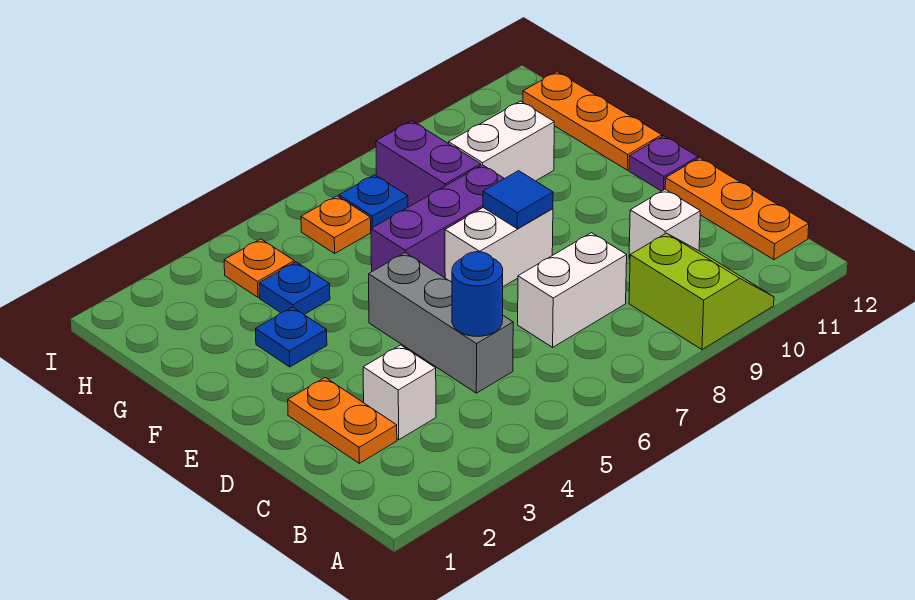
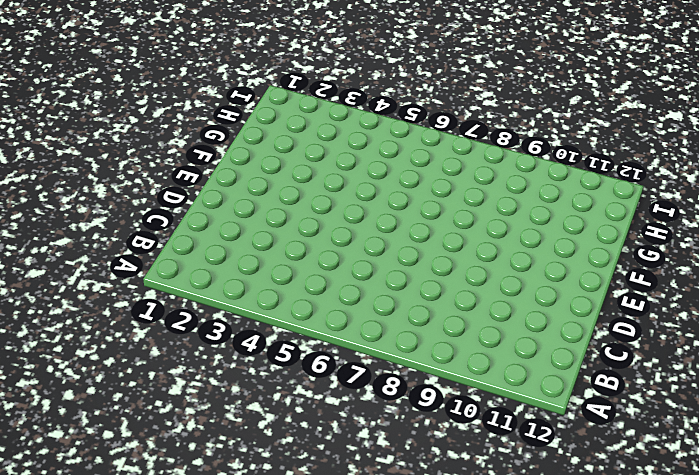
none -> lime 2x2 slope [629,233,774,350]
none -> orange 1x3 plate [665,158,809,260]
none -> orange 1x2 plate [288,377,397,463]

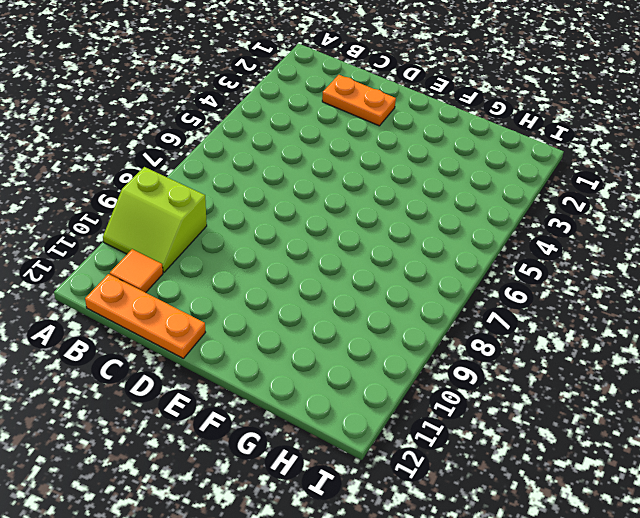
orange 1x1 tile [110,249,163,293] -> none
none -> white 1x1 brick [363,345,436,440]
none -> grey 1x3 brick [369,253,513,393]
none -> white 1x2 brick [518,233,627,347]

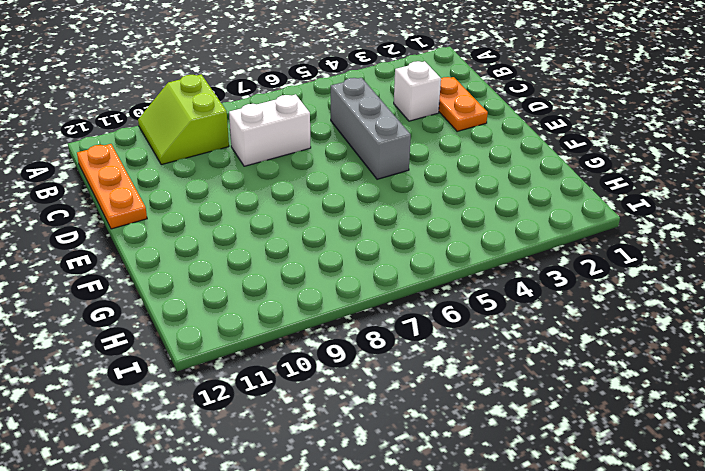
none -> white 1x1 brick [629,189,700,259]
none -> white 1x2 brick [445,208,553,287]
none -> purple 1x1 plate [629,136,698,191]

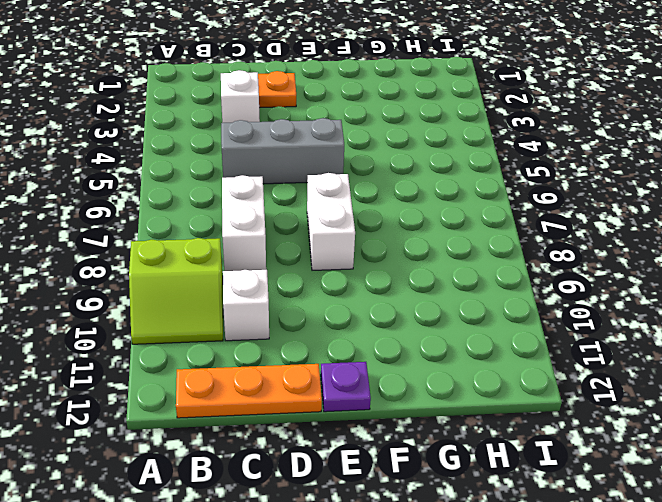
none -> blue 1x1 plate [256,307,327,367]
none -> purple 1x3 brick [371,165,504,277]
none -> orange 1x3 plate [523,72,662,170]

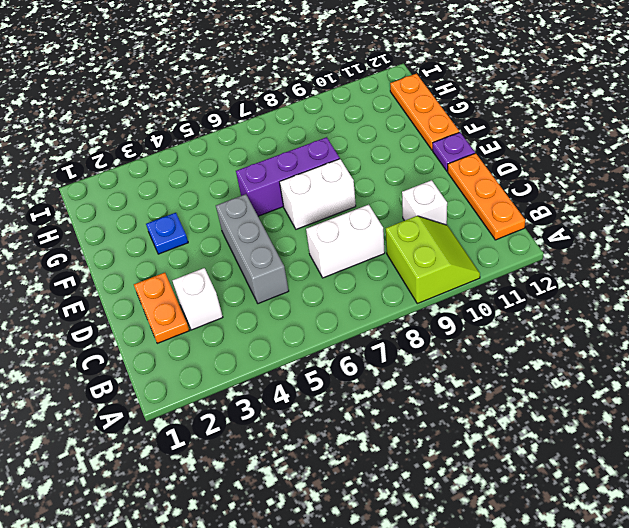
none -> blue 1x1 plate [259,262,330,314]
none -> purple 1x2 brick [376,121,481,207]
none -> white 1x2 brick [449,101,554,181]

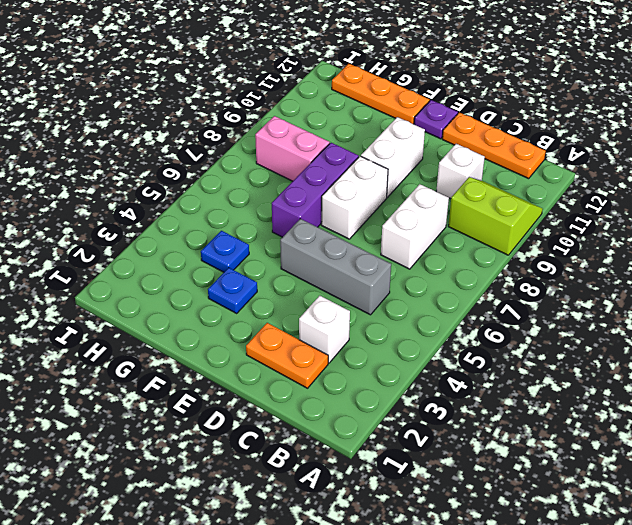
white 1x2 brick [361,117,425,197] -> white 1x2 brick moved to [449,101,554,181]
pink 1x2 brick [255,116,330,181] -> purple 1x2 brick [376,121,481,207]
none -> orange 1x1 plate [224,239,294,297]
none -> orange 1x1 plate [301,196,371,253]
none -> blue 1x1 plate [339,175,408,228]

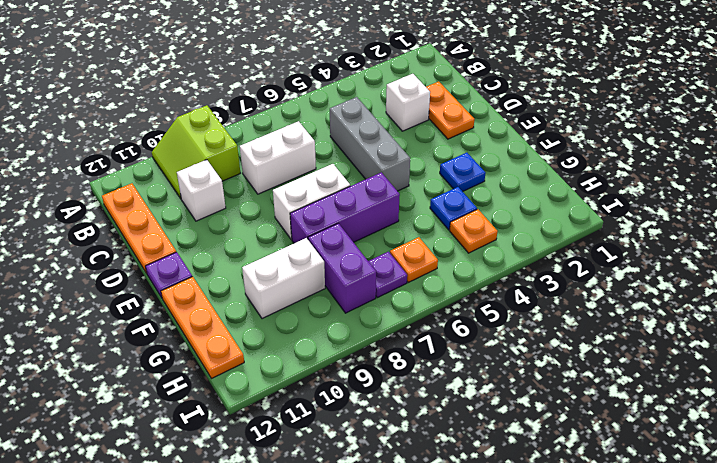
purple 1x1 plate [368,252,407,298] -> blue 1x1 plate [339,175,408,228]
none -> blue 1x1 round brick [452,252,503,336]
none -> blue 1x1 tile [483,171,553,229]

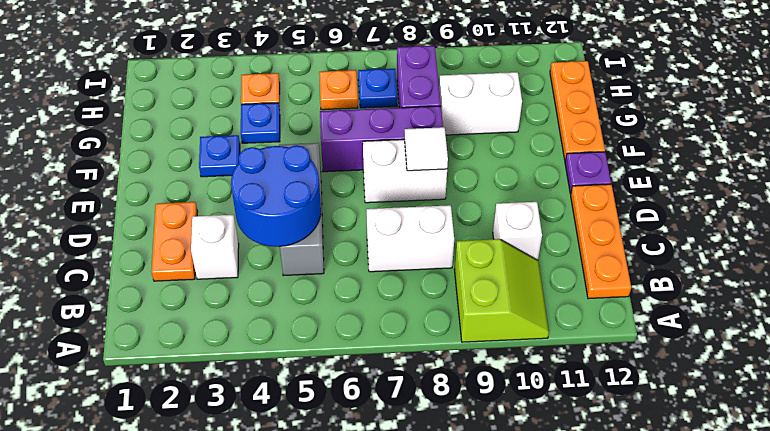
blue 2x2 round brick [231,145,321,247] -> blue 1x1 round brick [452,252,503,336]
white 1x1 tile [405,127,448,171] -> blue 1x1 tile [483,171,553,229]

